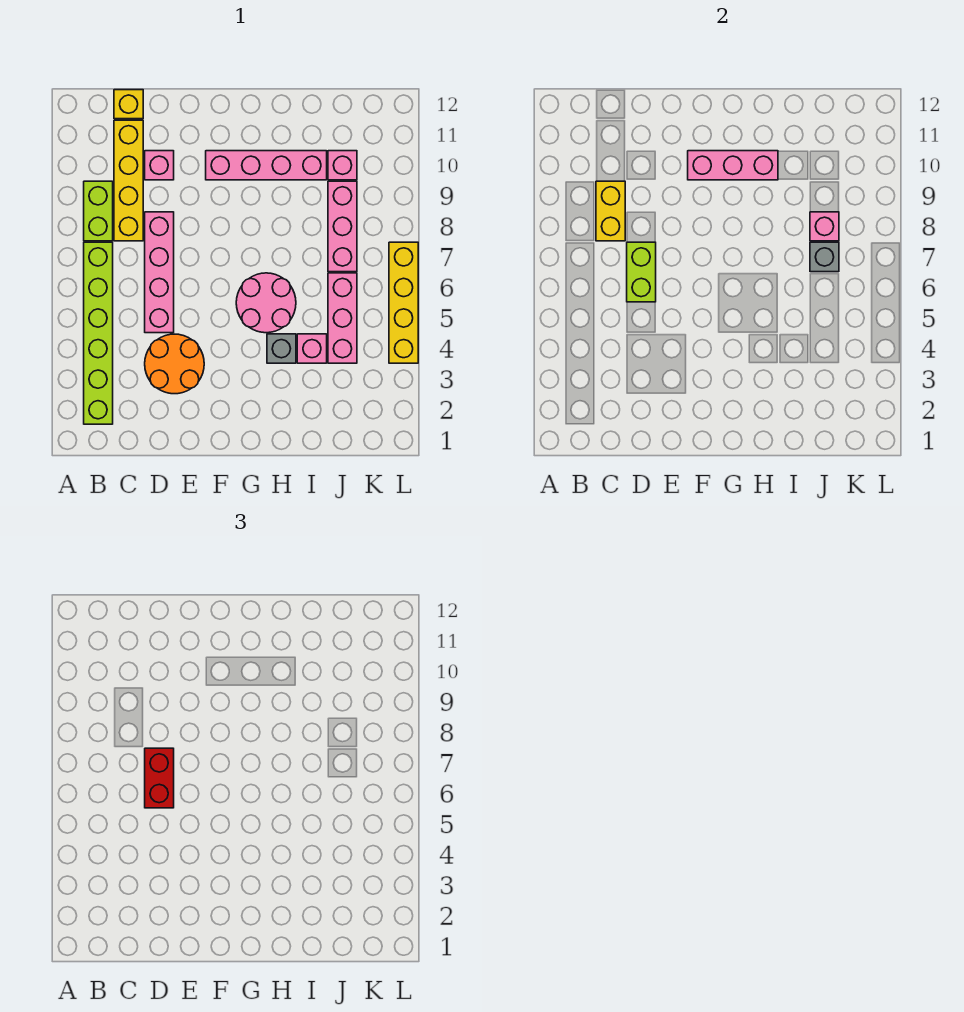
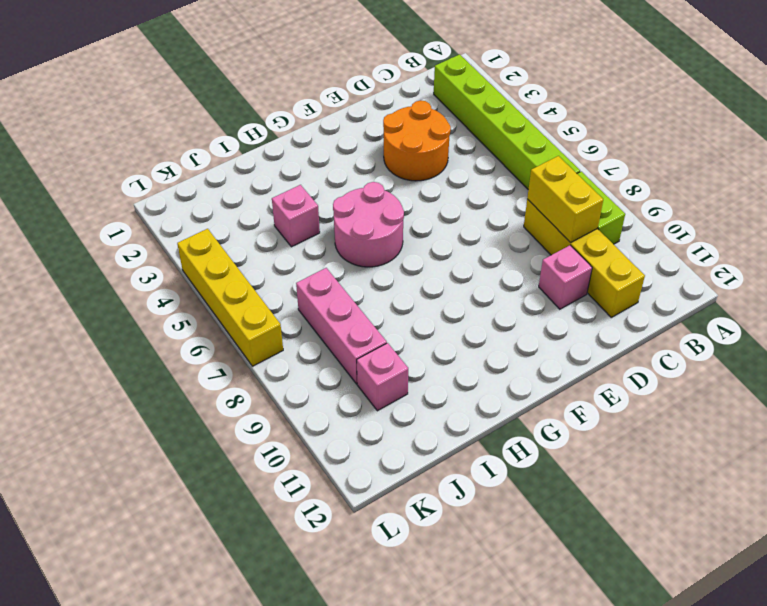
none -> yellow 1x1 brick [114,90,143,119]
none -> pink 1x4 brick [145,212,174,333]
none -> pink 1x4 brick [206,151,327,180]

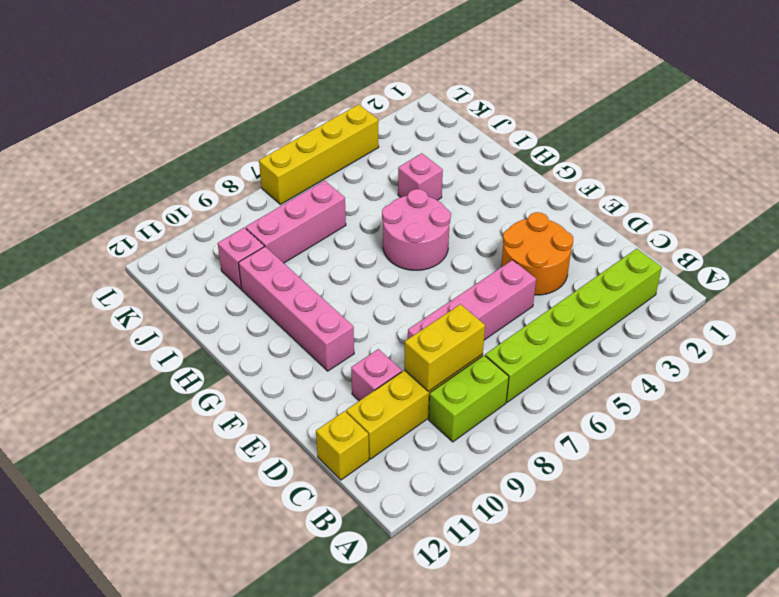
none -> grey 1x1 brick [267,334,296,363]
none -> pink 1x3 brick [328,273,357,363]
none -> lime 1x2 brick [627,242,656,302]

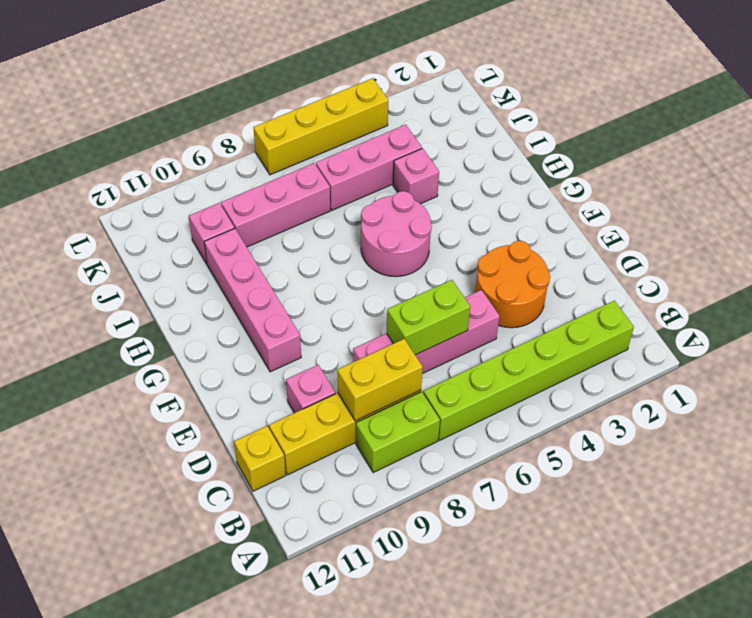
none -> grey 1x1 brick [267,334,296,363]
none -> pink 1x3 brick [688,151,778,180]
none -> grey 1x1 brick [810,242,839,272]

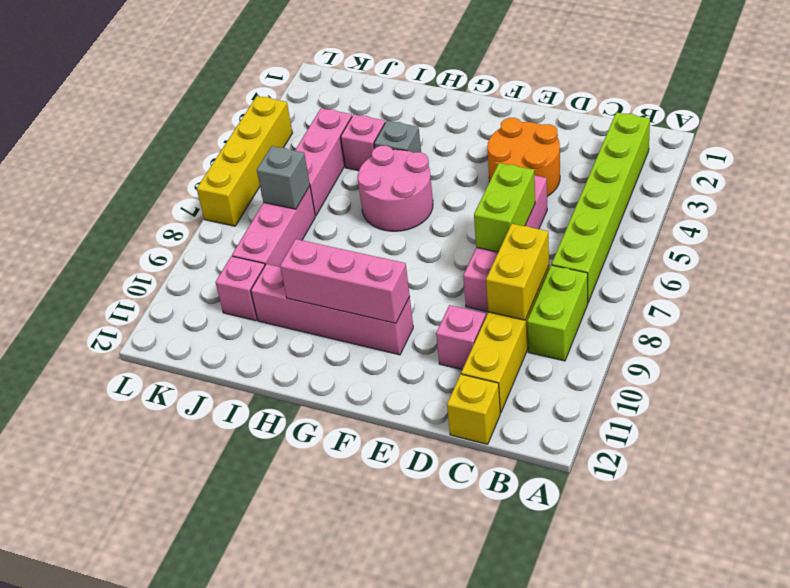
none -> pink 1x1 brick [810,212,839,241]
none -> red 1x2 brick [145,748,174,808]

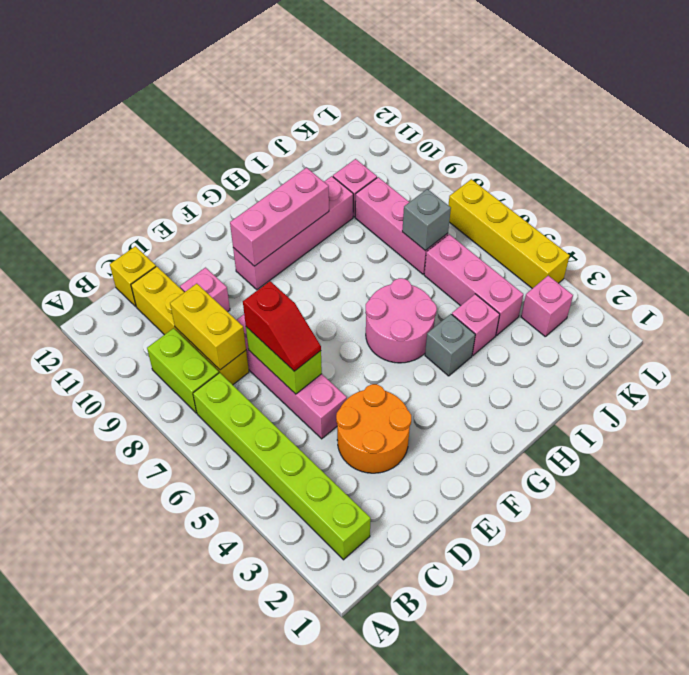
red 1x2 slope [243,281,321,371] -> red 1x2 brick [145,748,174,808]
pink 1x1 brick [521,276,573,336] -> pink 1x1 brick moved to [810,212,839,241]

